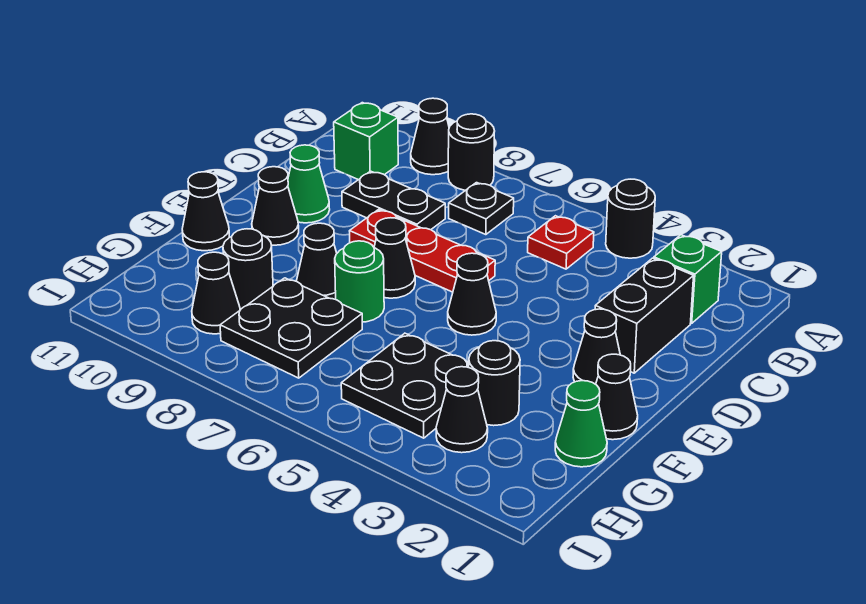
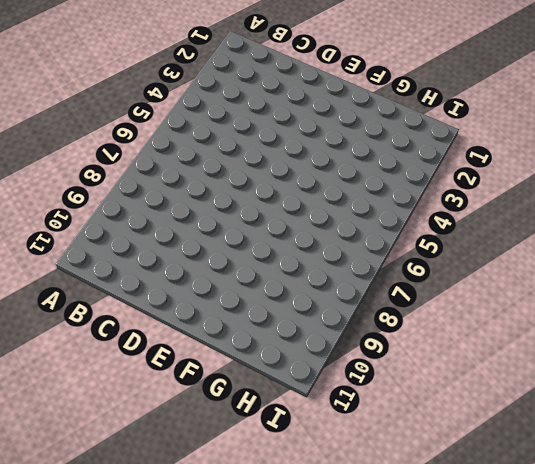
none -> black 1x1 round brick [606,179,655,258]
none -> black 1x1 round brick [448,114,495,190]
none -> black 1x1 cone [411,98,449,175]

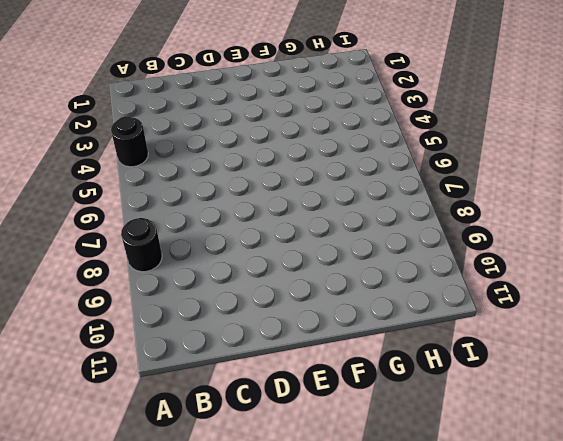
none -> black 1x1 cone [411,98,449,175]
none -> green 1x1 brick [654,235,722,323]
none -> red 1x1 plate [528,216,594,269]

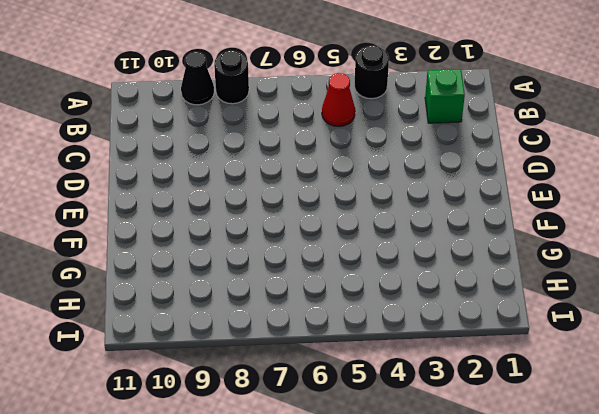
red 1x1 cone [322,73,355,127] -> red 1x1 plate [528,216,594,269]
none -> black 1x1 plate [449,183,514,235]
none -> green 1x1 brick [334,103,398,180]
none -> black 1x2 brick [595,258,694,373]

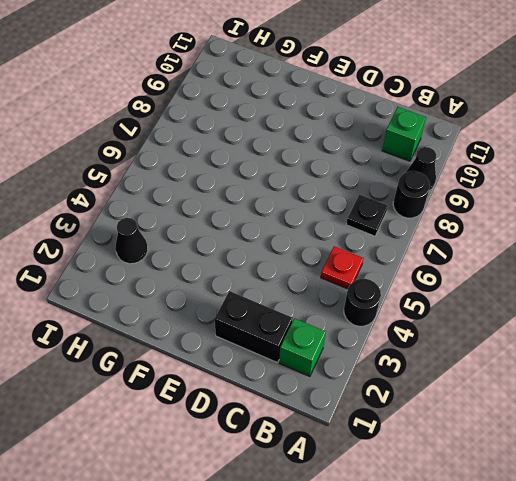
none -> black 1x2 plate [342,171,445,230]
none -> red 1x3 plate [350,209,495,292]
none -> green 1x1 cone [288,145,330,223]

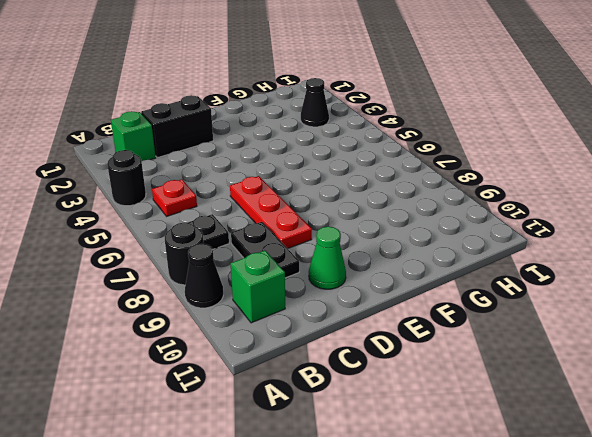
none -> black 1x1 cone [573,309,620,384]
none -> black 1x1 cone [448,253,496,335]
none -> black 1x1 cone [374,218,415,298]

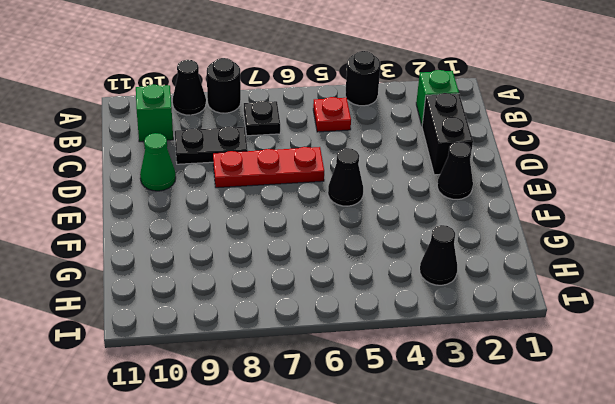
none -> black 1x1 cone [374,218,415,298]
none -> black 1x1 cone [252,167,299,245]
none -> black 1x1 cone [596,354,638,440]

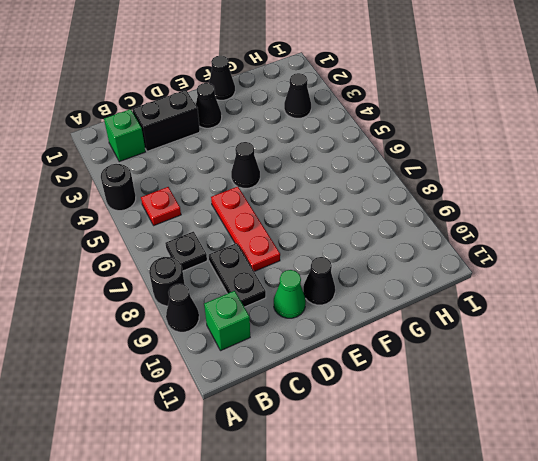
none -> black 1x1 cone [374,218,415,298]
none -> green 1x1 round brick [335,241,384,322]
none -> black 1x1 cone [296,223,337,299]

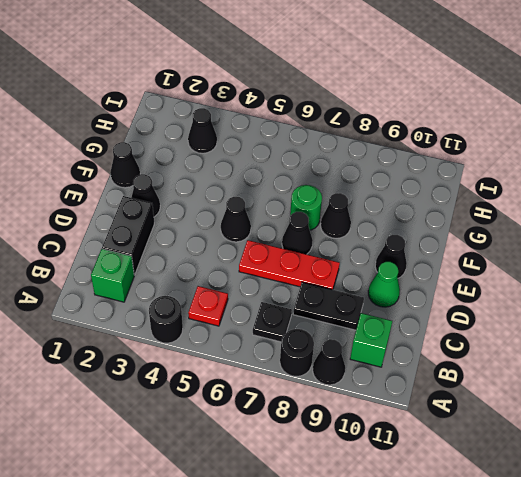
none -> black 1x1 cone [182,172,230,251]
none -> green 1x1 cone [555,381,607,467]
none -> black 1x1 round brick [469,341,520,426]

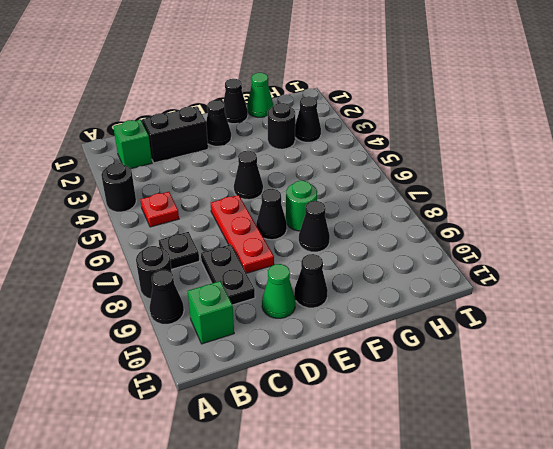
none -> black 1x1 cone [182,172,230,251]
none -> black 2x2 plate [341,333,469,438]
none -> black 2x2 plate [220,278,362,378]

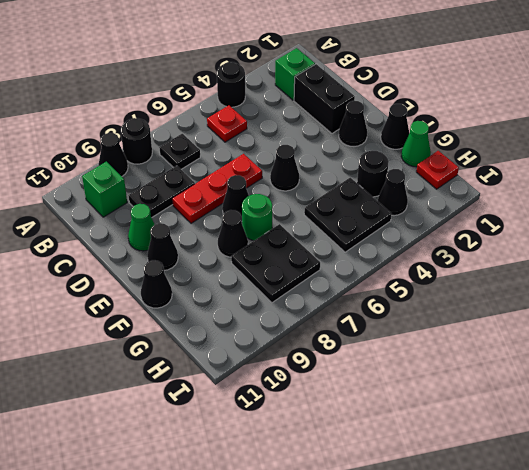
red 1x1 plate [416,151,459,189] -> none
none -> black 1x1 round brick [223,229,273,309]
none -> black 1x1 cone [192,252,240,334]

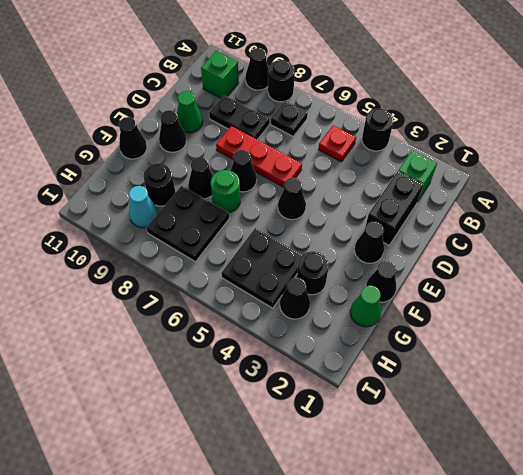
cyan 1x1 cone [129,186,158,228] -> black 1x1 cone [192,252,240,334]

